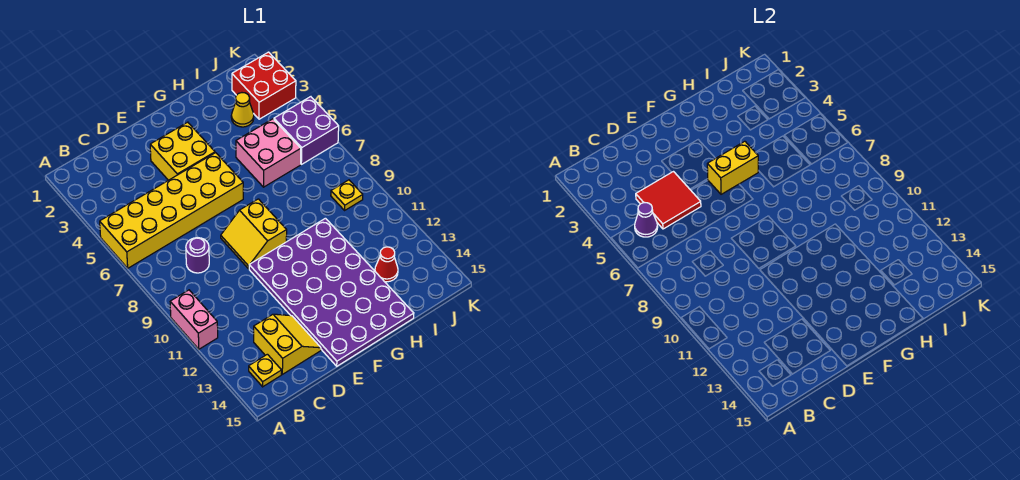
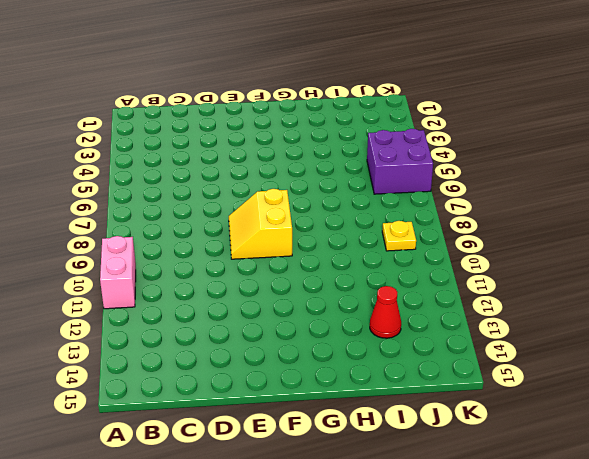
none -> yellow 2x6 brick [100,153,243,268]
none -> yellow 1x1 plate [249,354,282,387]
none -> purple 1x1 round brick [186,238,209,273]

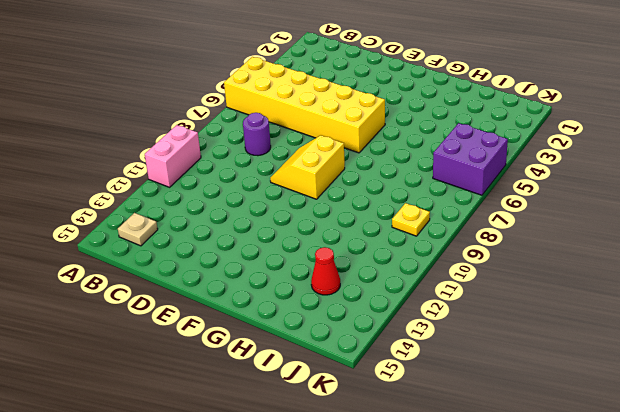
tan 1x1 plate [118,213,158,246] -> yellow 1x1 plate [249,354,282,387]
none -> yellow 2x2 slope [254,314,321,374]
none -> yellow 2x2 brick [150,122,215,180]
none -> purple 4x6 plate [249,218,414,366]

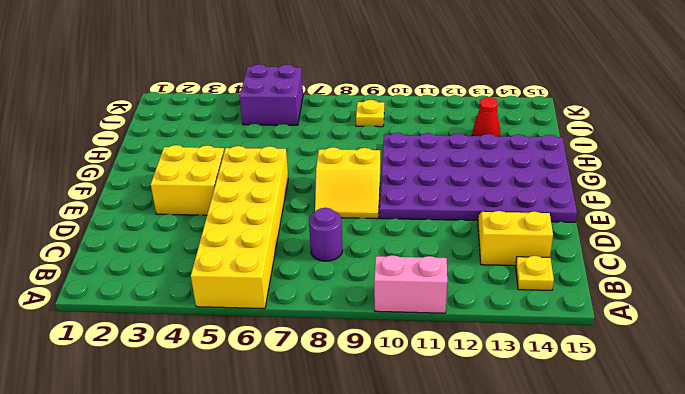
none -> pink 2x2 brick [236,119,301,187]
none -> yellow 1x1 cone [231,93,254,127]
none -> red 2x2 brick [232,52,296,119]

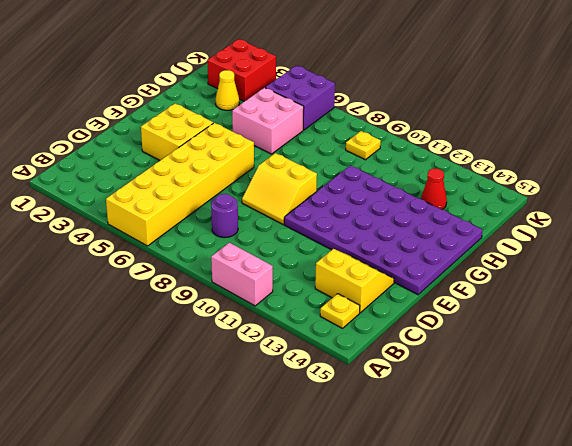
none -> purple 1x1 cone [635,203,658,237]
none -> red 2x2 tile [636,172,701,229]
none -> yellow 1x2 brick [707,141,758,194]

